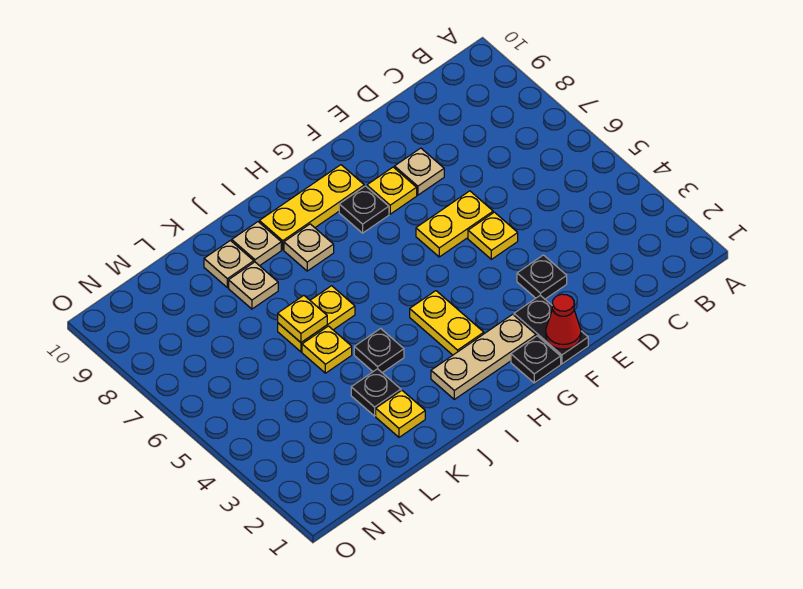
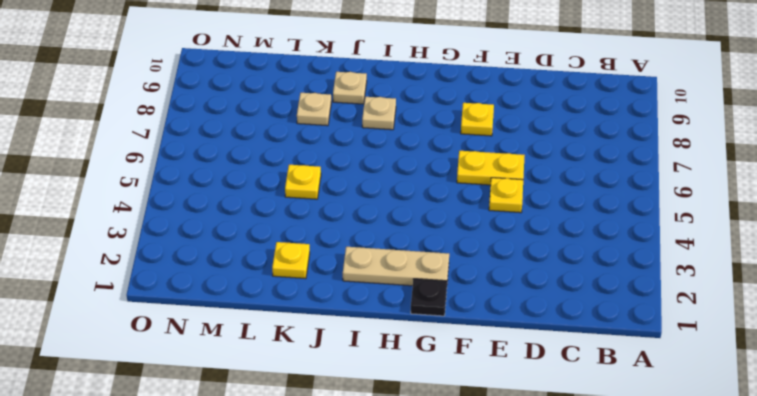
none -> black 1x1 plate [517,255,567,299]
none -> tan 1x1 plate [395,148,444,195]
none -> black 1x2 plate [514,295,588,364]

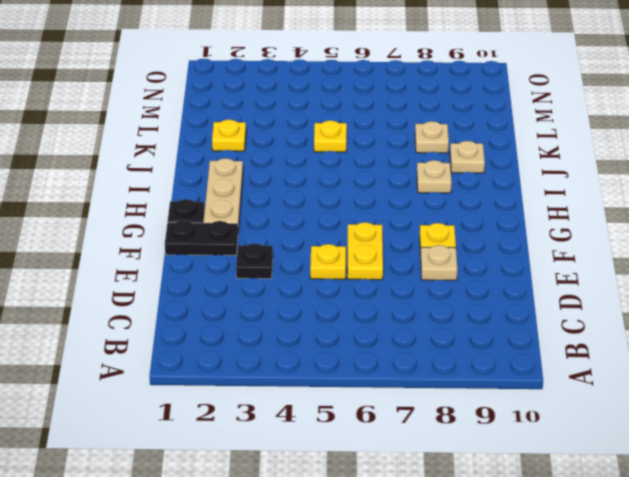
none -> black 1x1 plate [339,186,389,233]
none -> yellow 1x3 plate [259,165,364,250]
none -> yellow 1x2 plate [410,291,484,355]

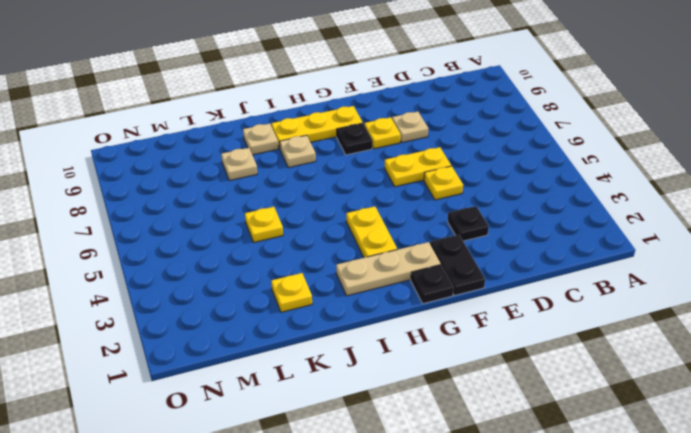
none -> black 1x1 plate [354,329,404,373]
none -> yellow 1x2 plate [278,286,355,352]
none -> black 1x1 plate [351,369,401,416]

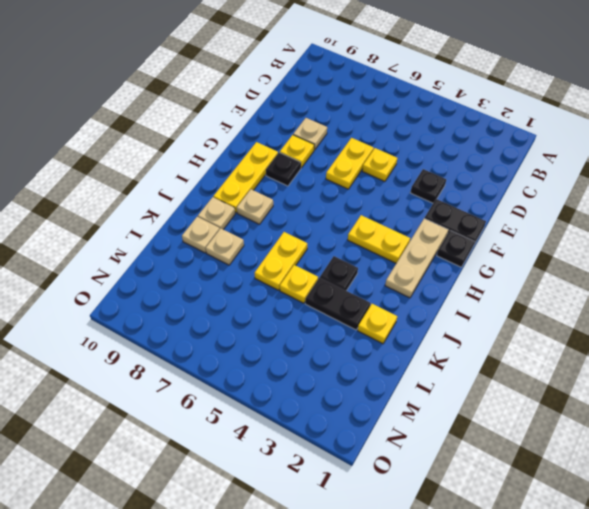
black 1x2 plate [305,278,370,330] -> black 1x1 plate [351,369,401,416]
none -> red 1x1 cone [546,294,581,349]
none -> yellow 1x1 plate [278,295,327,342]

